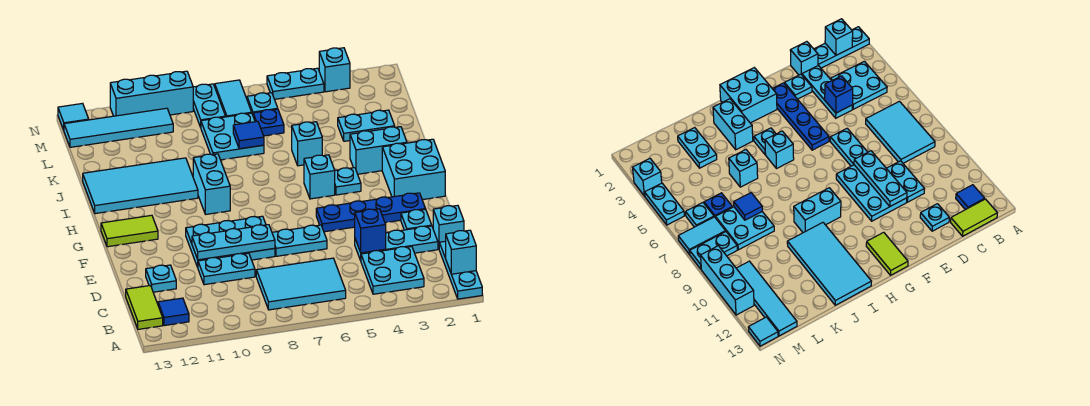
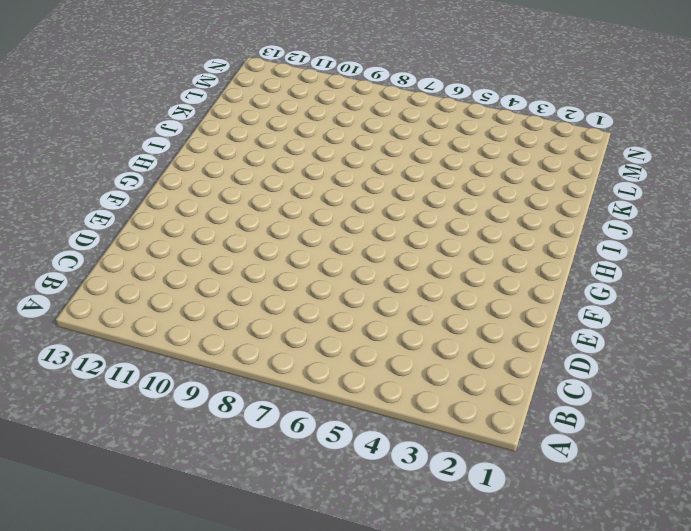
none -> cyan 1x3 plate [439,241,482,299]
none -> cyan 2x2 plate [361,246,424,294]
none -> cyan 2x3 tile [256,258,346,310]
none -> blue 1x1 tile [158,298,189,326]

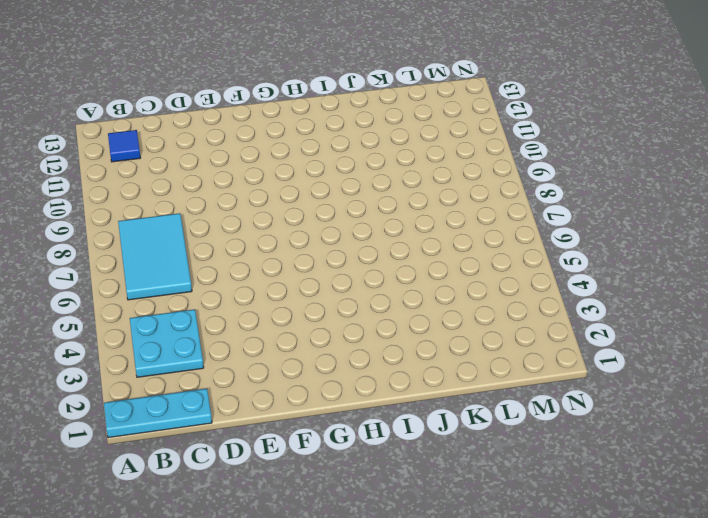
none -> lime 1x2 tile [126,286,163,329]
none -> cyan 1x1 brick [433,205,464,248]
none -> cyan 1x3 plate [355,226,438,260]
none -> cyan 1x2 plate [198,253,255,285]

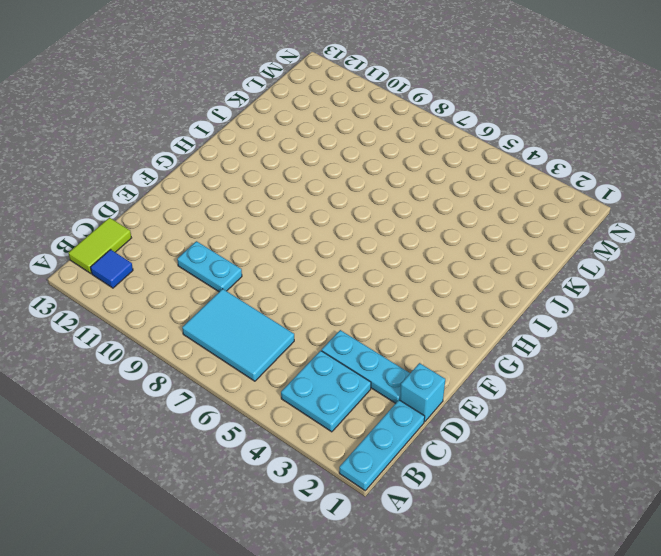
none -> cyan 1x1 plate [146,265,176,292]
none -> cyan 1x1 plate [401,209,432,230]
none -> cyan 1x2 plate [272,225,327,256]
none -> cyan 2x3 plate [186,216,275,267]

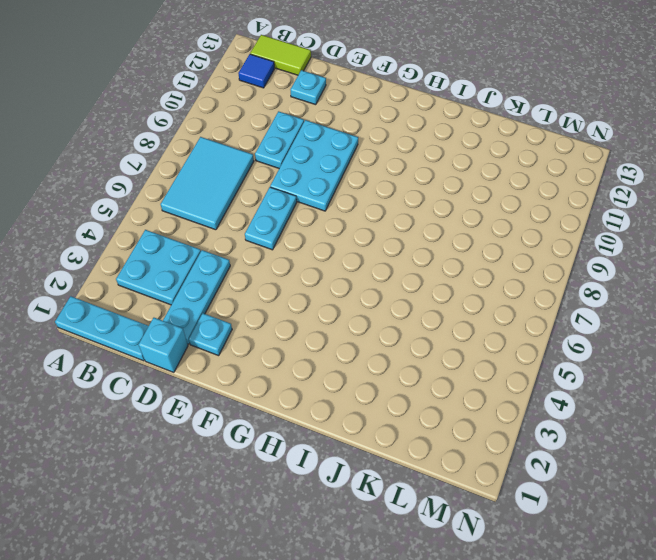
none -> blue 1x4 plate [316,193,425,232]
none -> cyan 2x2 brick [382,139,445,200]
none -> lime 1x2 tile [101,215,158,247]
none -> cyan 1x1 plate [335,168,361,195]

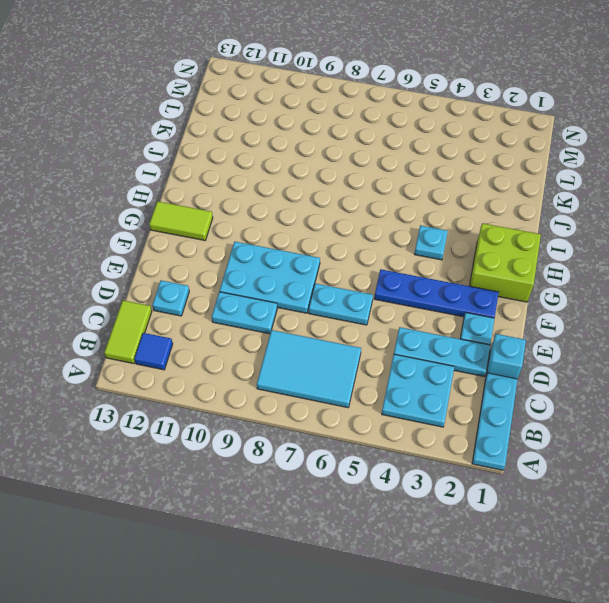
lime 2x2 brick [470,223,541,302] -> cyan 2x2 brick [382,139,445,200]
none -> cyan 1x1 brick [304,155,335,199]
none -> cyan 1x2 brick [193,154,230,214]
none -> cyan 1x2 brick [350,127,407,174]
none -> cyan 2x4 tile [83,158,198,214]

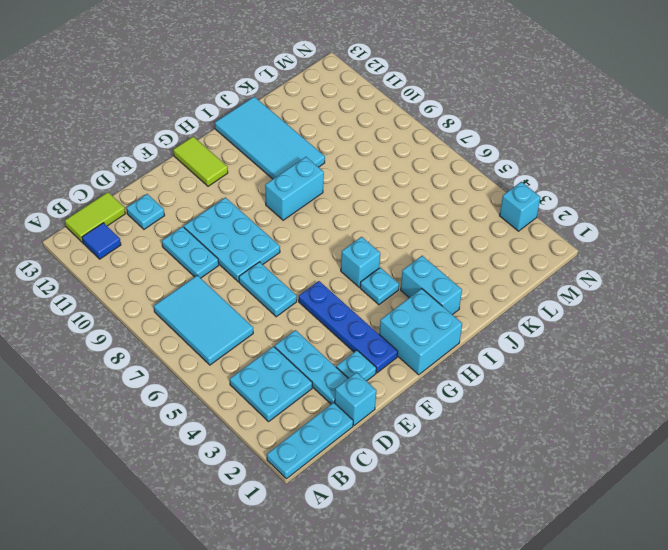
none -> cyan 1x1 brick [292,122,322,166]
none -> cyan 1x2 plate [338,110,395,141]
none -> cyan 2x2 plate [201,113,264,160]
none -> blue 1x1 plate [253,109,284,136]

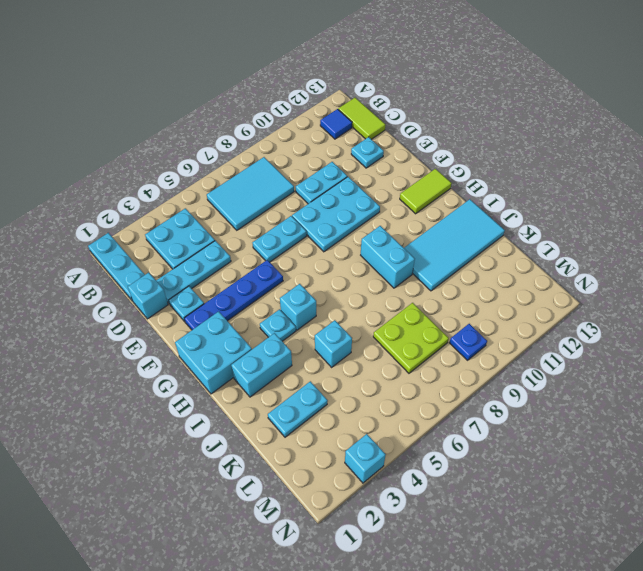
lime 2x2 plate [373,303,449,373] -> cyan 2x2 plate [201,113,264,160]
blue 1x1 plate [450,324,487,360] -> blue 1x1 plate moved to [253,109,284,136]
none -> cyan 1x1 plate [247,93,278,115]
none -> cyan 1x2 tile [215,80,252,117]
none -> cyan 1x2 plate [193,84,226,127]
none -> cyan 1x4 tile [64,108,173,147]

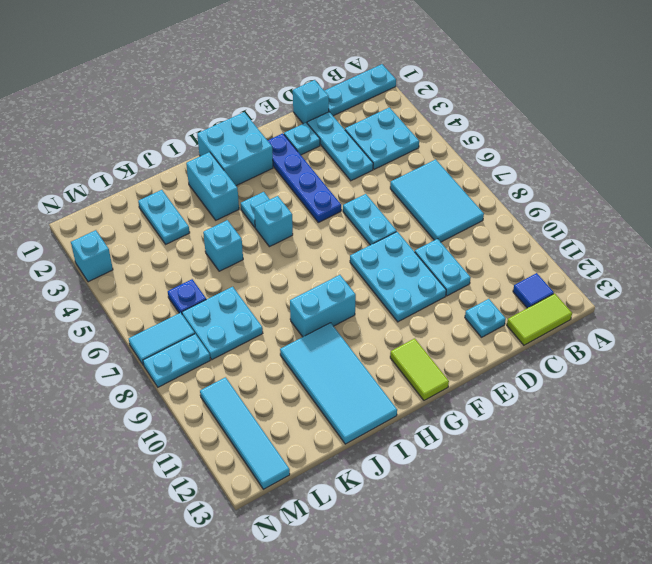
none -> cyan 1x1 plate [247,93,278,115]
none -> cyan 1x2 plate [267,68,324,99]
none -> cyan 1x3 brick [110,71,193,116]
none -> cyan 1x1 tile [58,103,89,130]

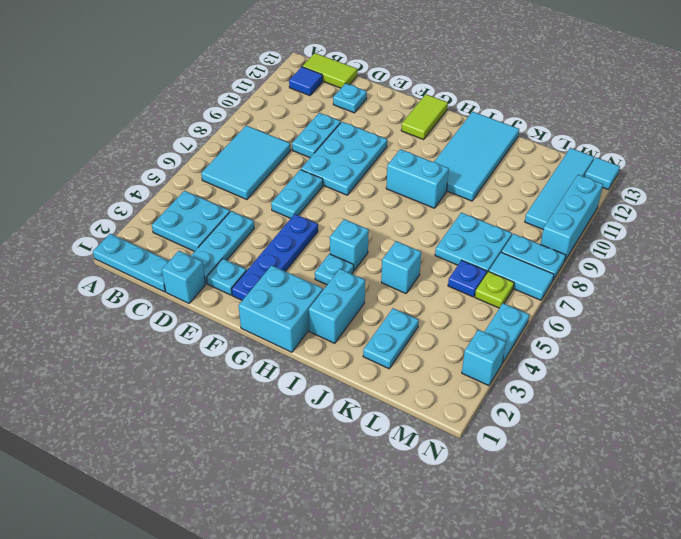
lime 1x1 plate [475,271,514,308] -> cyan 1x1 plate [247,93,278,115]
none -> cyan 1x1 brick [446,230,476,274]
none -> blue 1x1 brick [355,209,386,253]
none -> cyan 1x3 plate [192,225,275,260]
none -> blue 1x1 tile [233,121,264,149]

